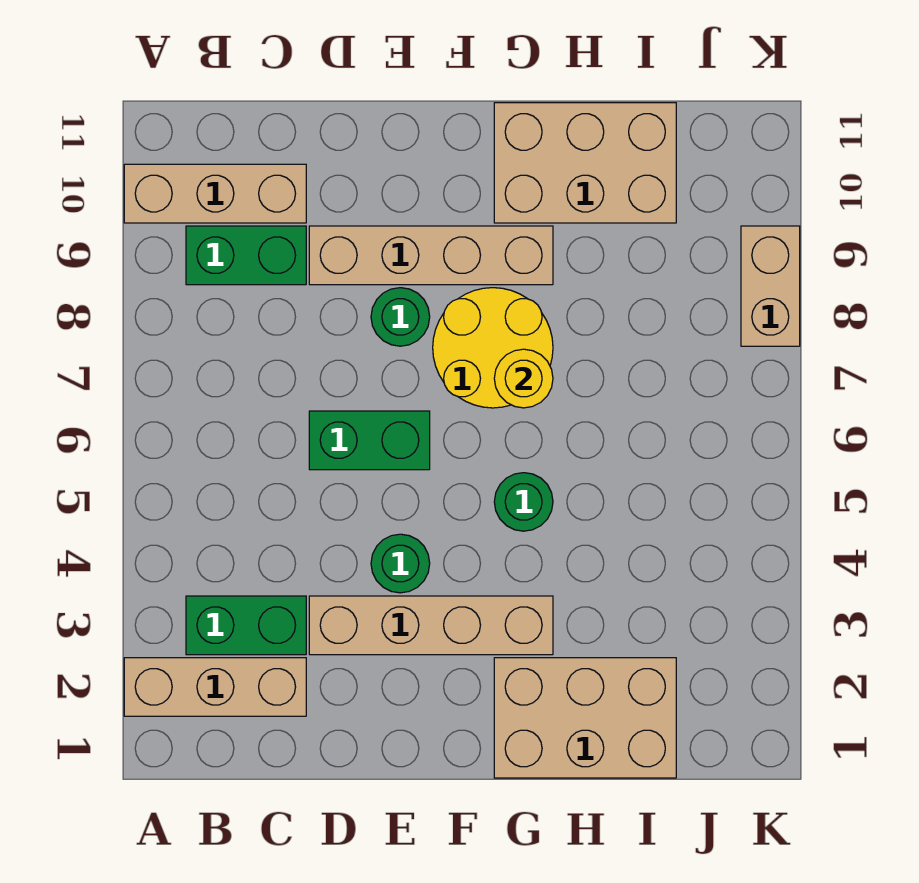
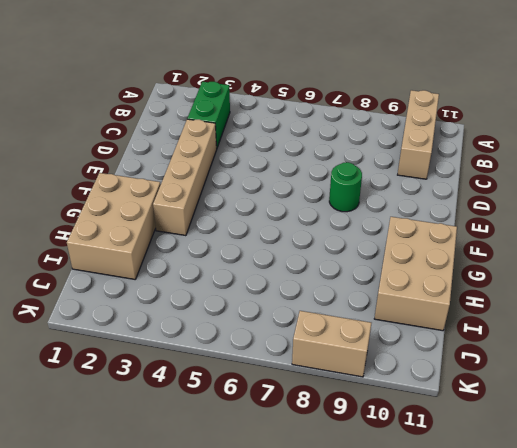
none -> tan 1x3 brick [124,658,306,716]
none -> green 1x2 brick [186,226,306,285]
none -> green 1x2 brick [309,411,430,470]

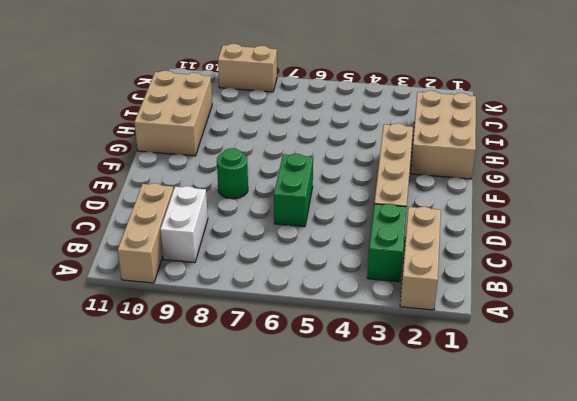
white 1x2 brick [160,186,208,263] -> green 1x2 brick [186,226,306,285]
none -> tan 1x4 brick [309,226,553,285]
none -> green 1x1 round brick [371,534,430,593]
none -> yellow 2x2 round brick [433,288,553,408]

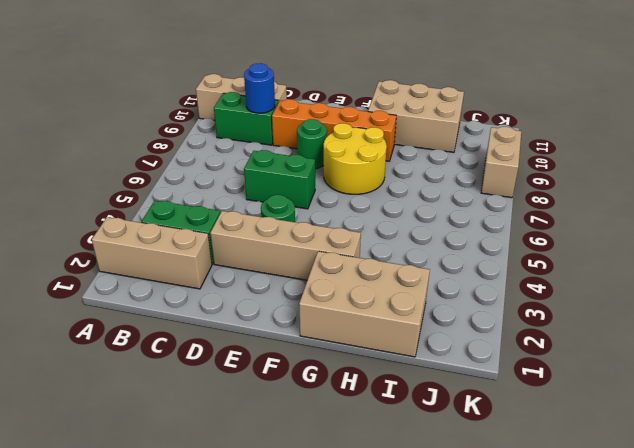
blue 1x1 round brick [244,63,275,113] -> none
orange 1x4 brick [272,99,396,161] -> tan 1x4 brick [309,226,553,285]
none -> green 1x1 round brick [494,473,553,531]
none -> yellow 1x1 round brick [494,349,553,408]

